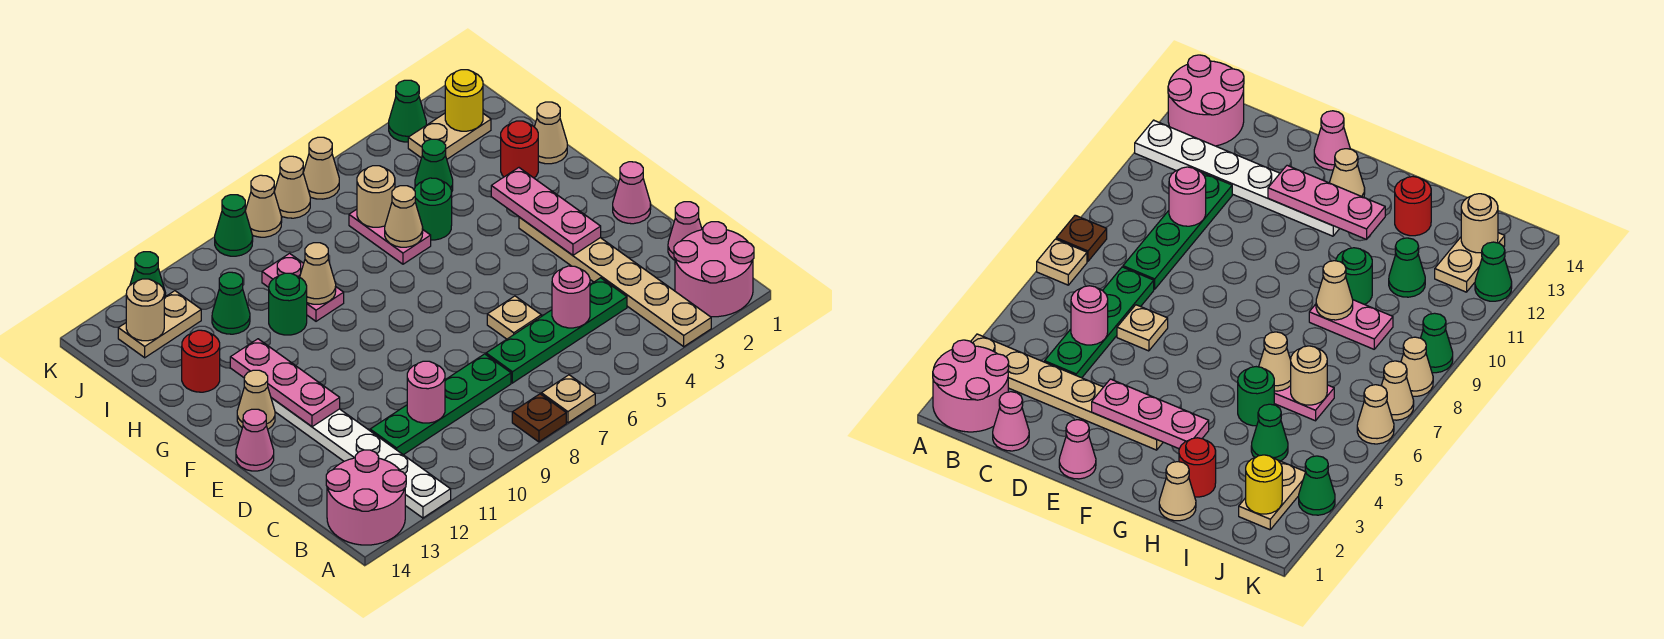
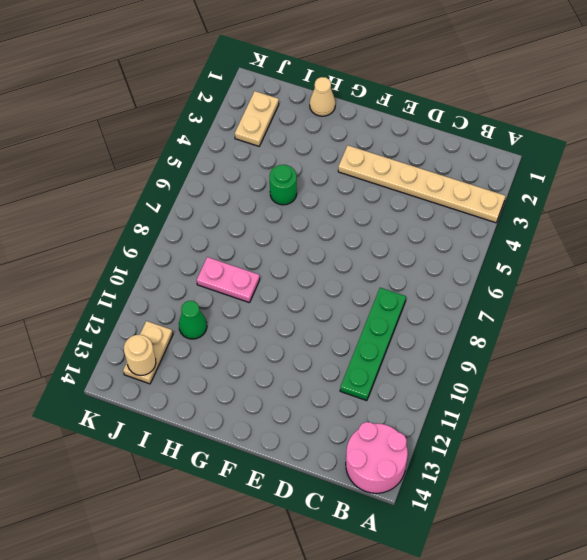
none -> pink 2x2 round brick [674,222,754,317]
none -> tan 1x1 plate [541,375,595,423]
none -> brown 1x1 plate [512,394,566,442]
none -> white 1x6 plate [271,398,451,518]

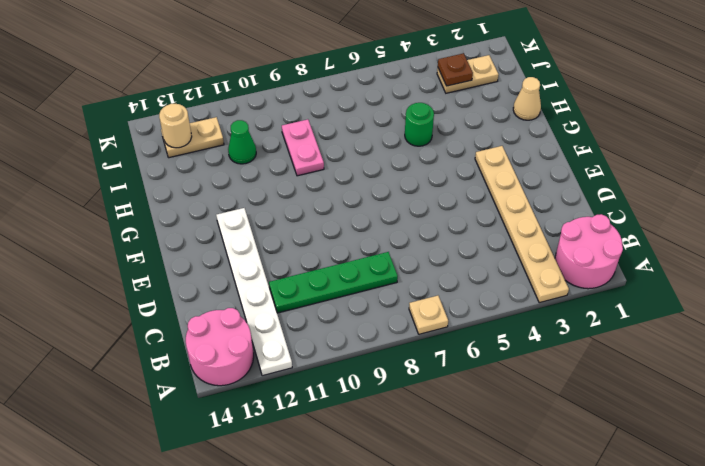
brown 1x1 plate [438,53,473,86] -> brown 1x1 plate moved to [512,394,566,442]
none -> pink 1x1 cone [668,202,702,260]
none -> green 1x4 plate [486,278,627,383]
none -> tan 1x1 plate [487,296,541,339]
none -> pink 1x1 cone [613,162,651,224]

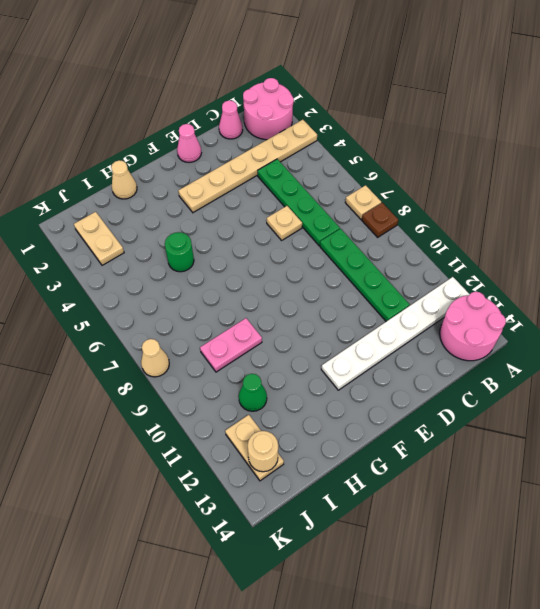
none -> pink 1x1 cone [236,409,274,471]
none -> tan 1x1 cone [237,370,275,429]
none -> red 1x1 round brick [501,121,538,178]
none -> pink 1x2 plate [349,209,431,264]

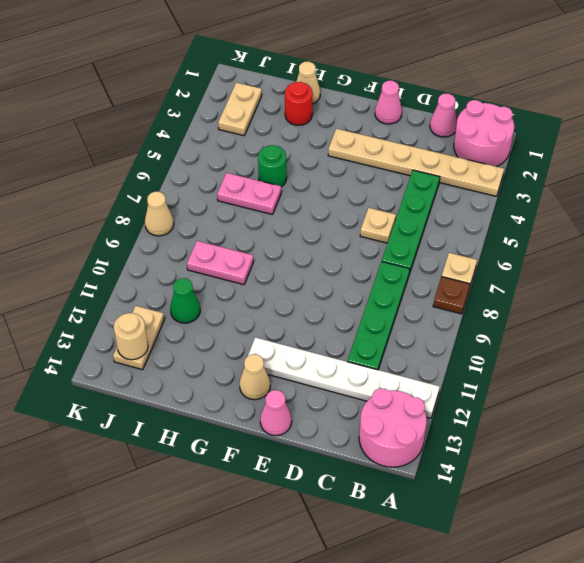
none -> green 1x1 round brick [269,273,307,335]
none -> red 1x1 round brick [182,330,220,392]
none -> green 1x1 cone [415,139,453,191]
none -> green 1x1 cone [389,80,426,142]

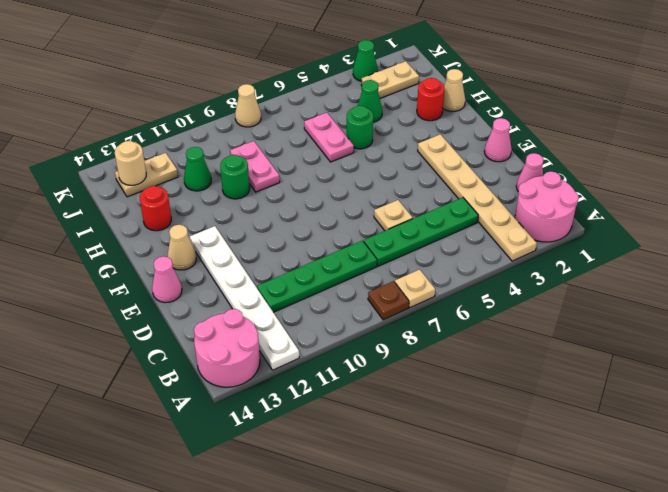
none -> tan 1x1 cone [303,137,339,199]
none -> tan 1x1 cone [274,156,310,218]
none -> green 1x1 cone [215,195,253,256]
none -> green 1x1 cone [130,252,166,297]

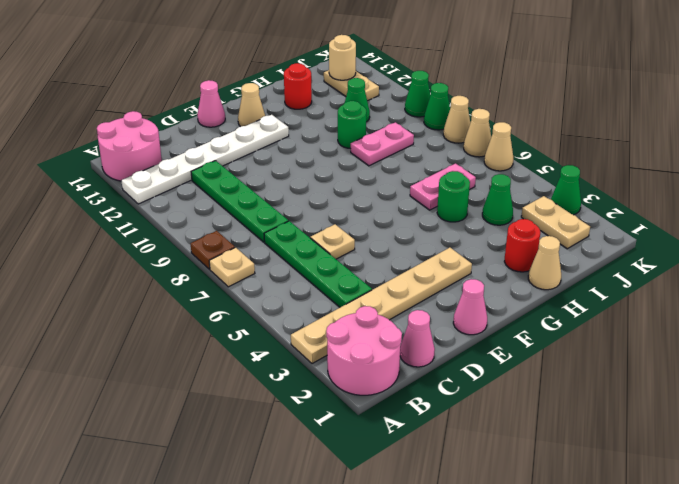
green 1x1 cone [405,71,430,117] -> green 1x1 cone moved to [130,252,166,297]
none -> pink 1x1 round brick [552,266,590,328]
none -> pink 1x1 round brick [407,361,445,423]
none -> pink 1x3 plate [491,168,601,255]
none -> pink 1x3 plate [230,339,340,427]

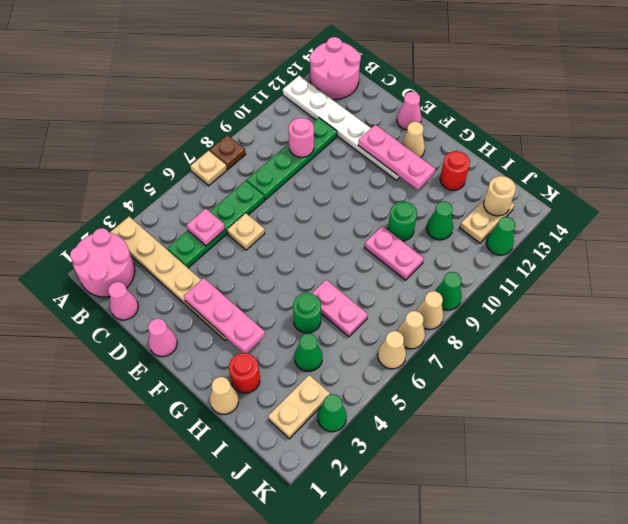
pink 1x1 plate [187,208,225,246] -> pink 1x1 round brick [552,266,590,328]
none -> tan 1x1 cone [385,186,423,247]
none -> tan 1x1 cone [300,243,336,304]
none -> tan 1x1 round brick [357,166,395,227]
none -> yellow 1x1 round brick [445,70,483,131]

